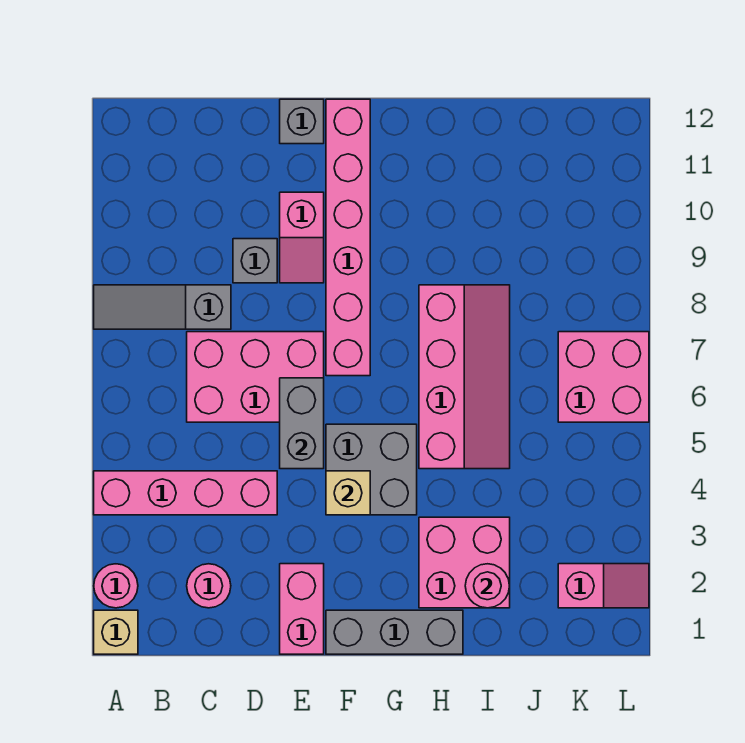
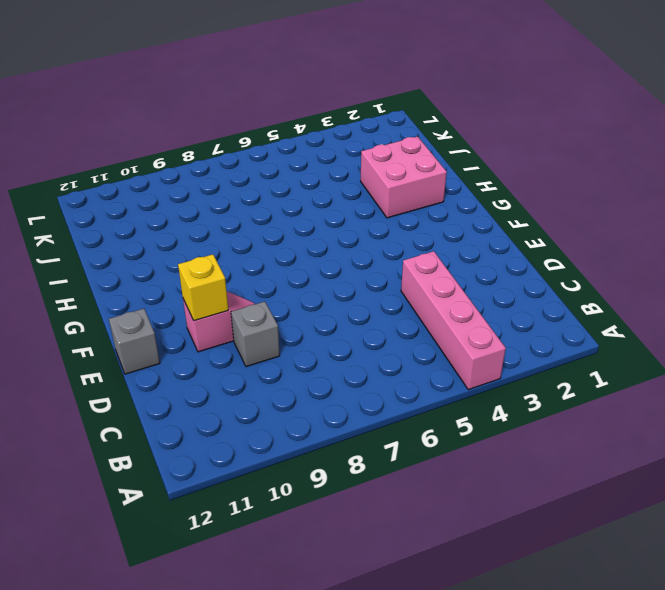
yellow 1x1 brick [178,254,228,321] -> none
none -> tan 1x1 brick [94,610,138,654]
none -> pink 1x1 round brick [94,564,138,608]
none -> grey 1x3 slope [94,285,231,329]

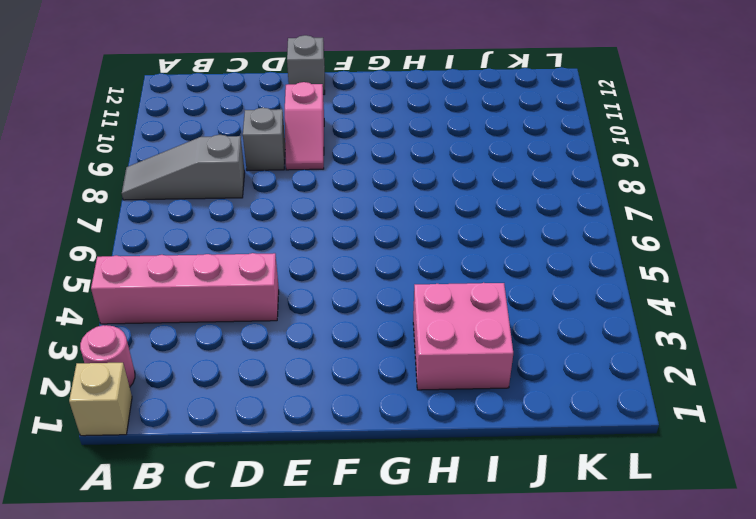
none -> pink 1x1 round brick [187,564,231,608]
none -> pink 2x3 brick [187,332,324,422]
none -> pink 1x2 brick [280,564,324,654]

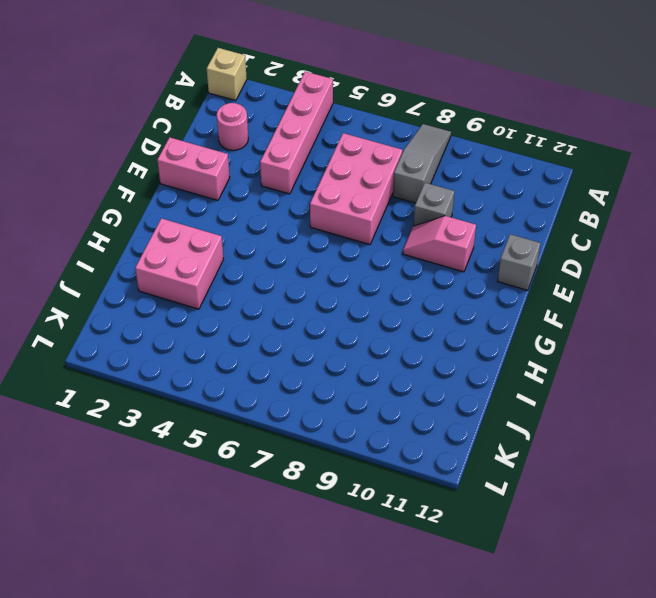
none -> pink 1x1 round brick [94,564,138,608]
none -> grey 1x3 brick [326,610,463,654]
none -> grey 2x2 brick [326,424,417,515]

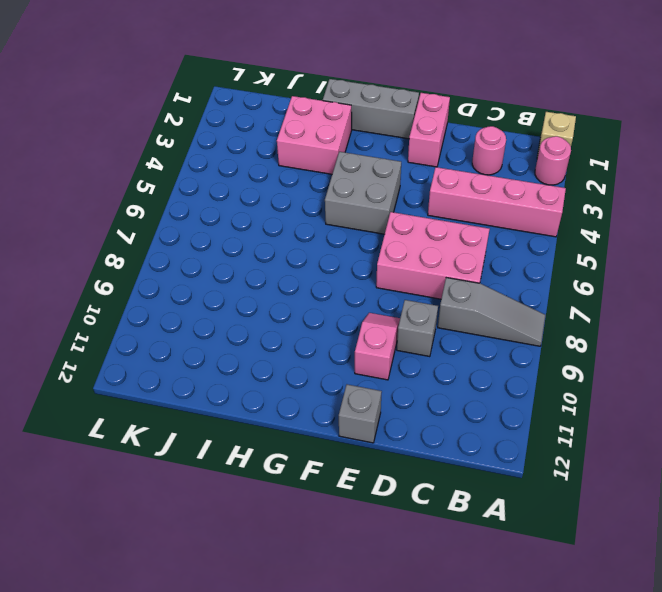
none -> pink 1x6 brick [326,99,370,376]
none -> pink 2x4 slope [419,285,510,469]
none -> pink 1x2 slope [558,564,649,608]

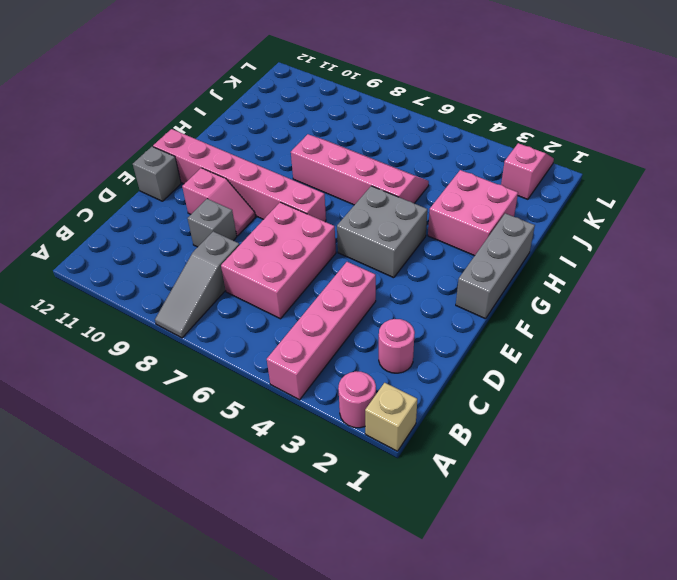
none -> pink 1x2 brick [280,564,324,654]
none -> pink 2x2 brick [558,332,649,422]
none -> grey 1x2 brick [280,378,324,469]

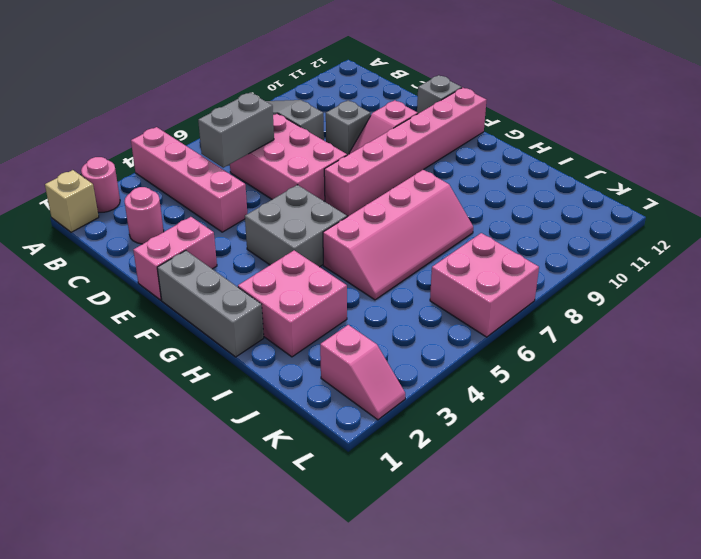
grey 1x2 brick [198,93,274,168] -> grey 1x2 brick moved to [280,378,324,469]
none -> tan 1x1 brick [326,471,370,515]
none -> pink 1x1 round brick [465,564,510,608]

